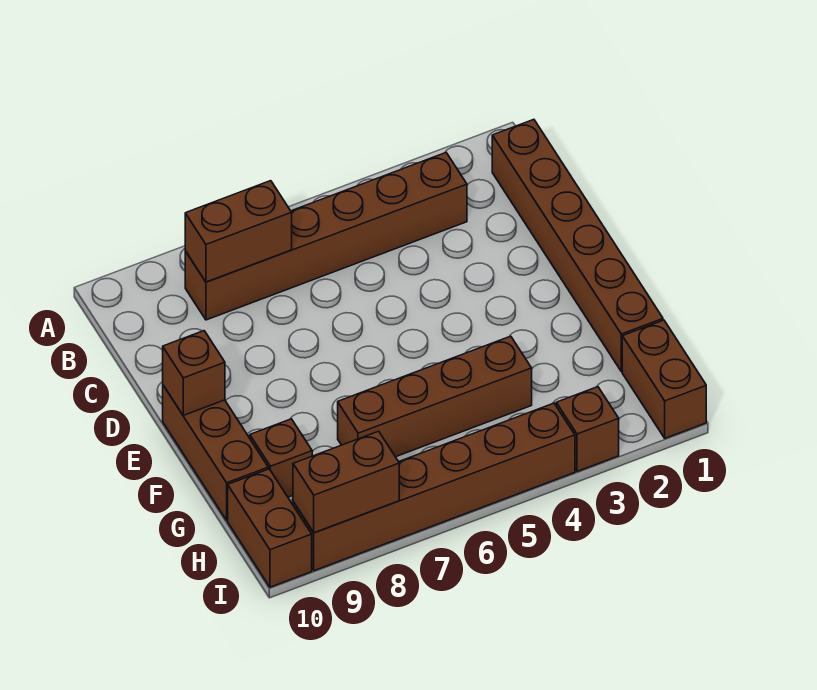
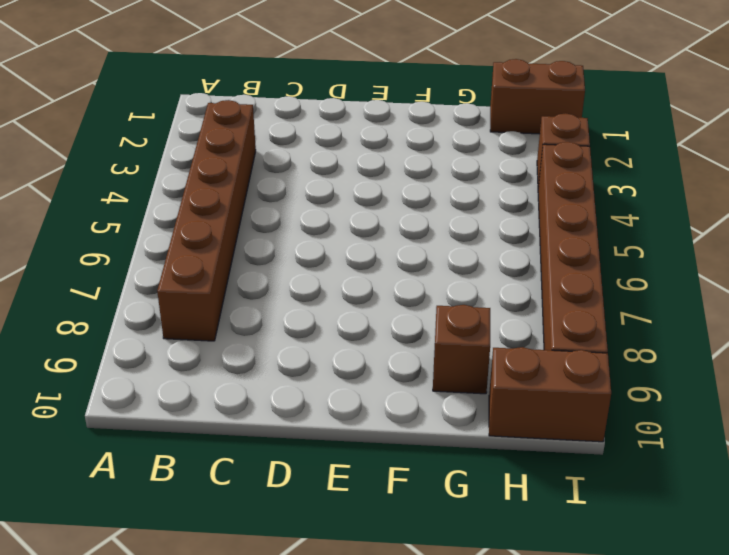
none -> brown 1x6 brick [492,120,663,372]
none -> brown 1x3 brick [163,385,268,520]
none -> brown 1x4 brick [338,336,532,457]

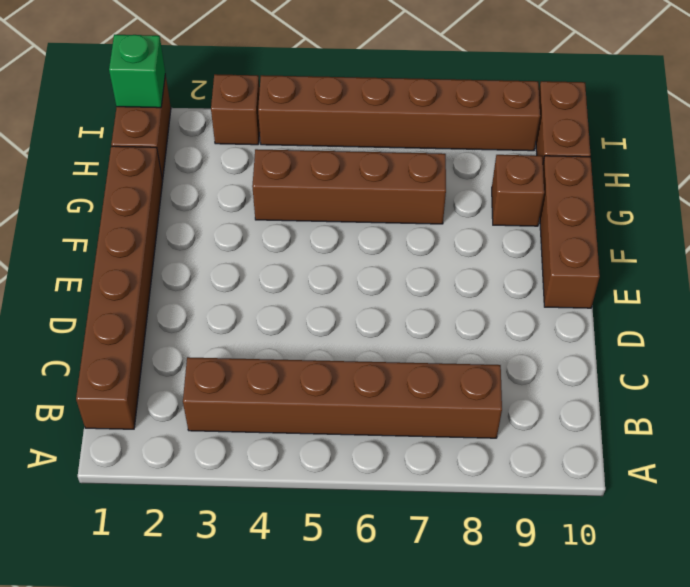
green 1x1 brick [109,35,165,108] -> none
none -> brown 1x2 brick [185,181,292,282]
none -> brown 1x1 brick [163,331,225,415]
none -> brown 1x2 brick [293,431,399,533]

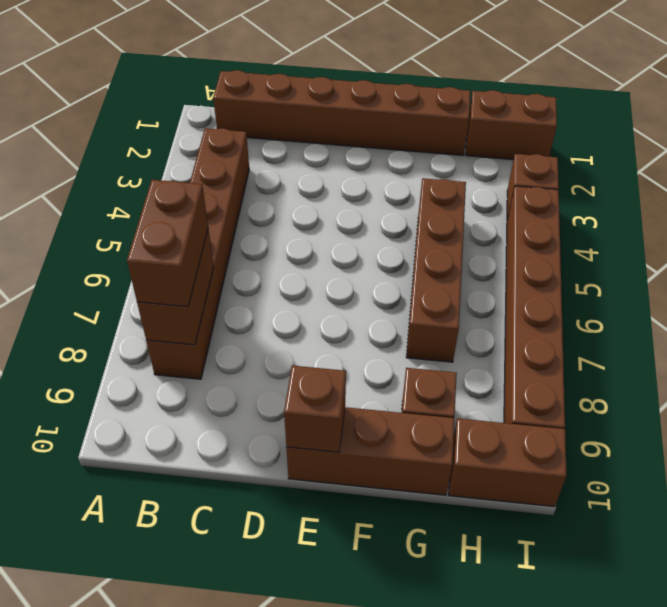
brown 1x2 brick [127,180,208,307] -> brown 1x2 brick moved to [293,431,399,533]

